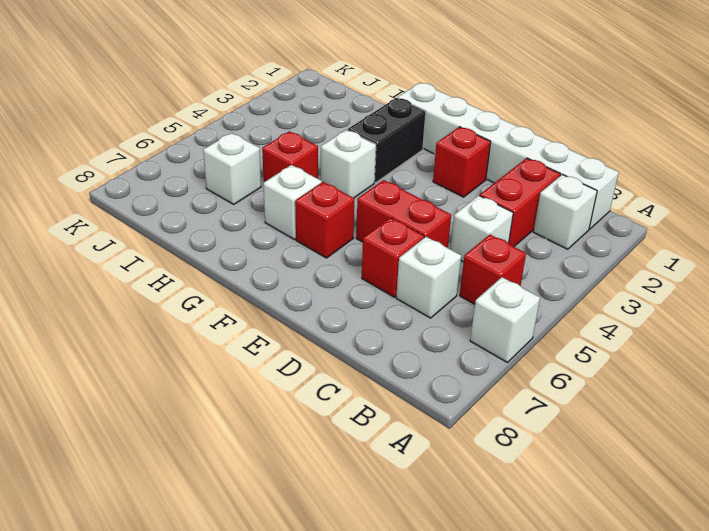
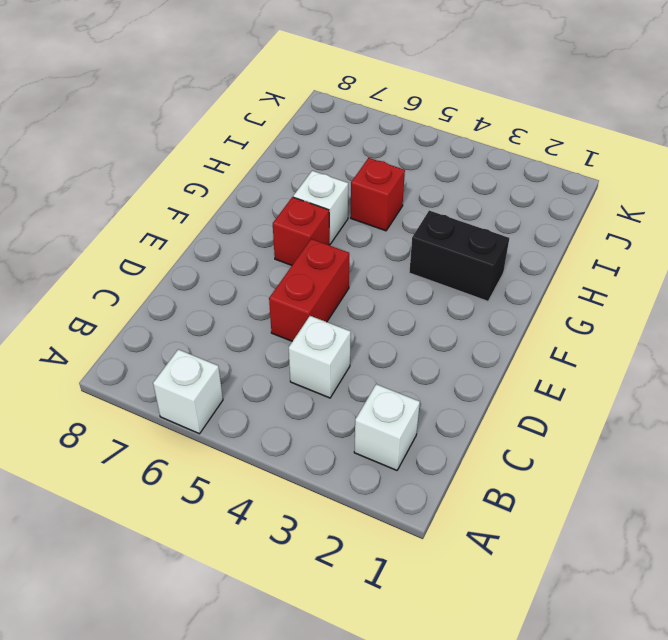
none -> white 1x6 brick [398,83,619,229]
none -> red 1x1 brick [460,235,526,304]
none -> red 1x2 brick [480,158,560,246]

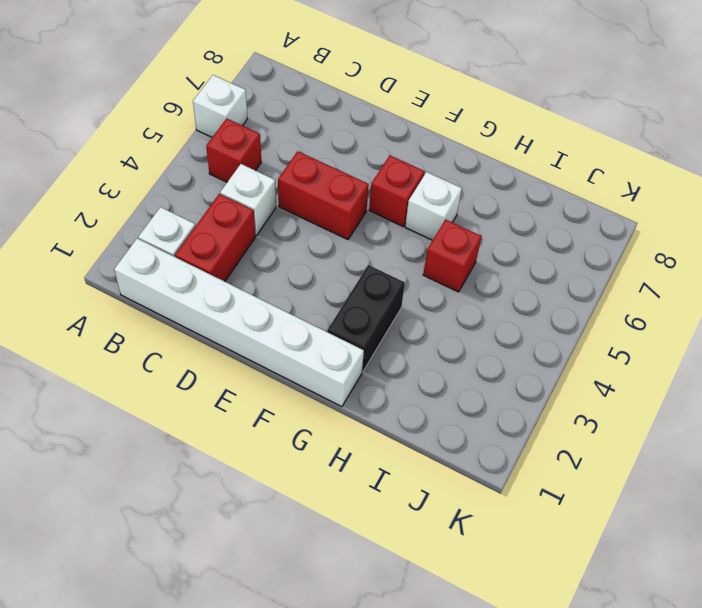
none -> white 1x1 brick [396,237,461,318]
none -> red 1x1 brick [362,218,424,297]
none -> red 1x1 brick [433,127,491,197]

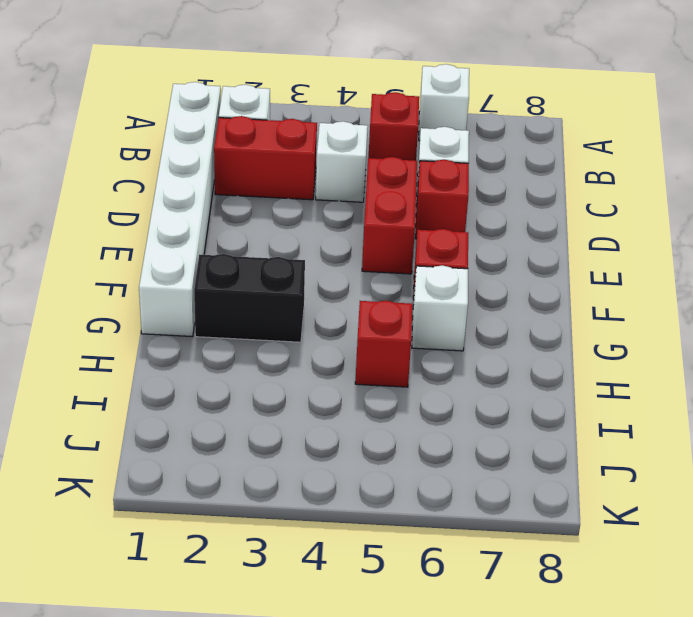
none -> red 1x1 brick [433,127,491,197]
none -> white 1x1 brick [321,130,376,198]
none -> white 1x1 brick [203,133,261,205]

